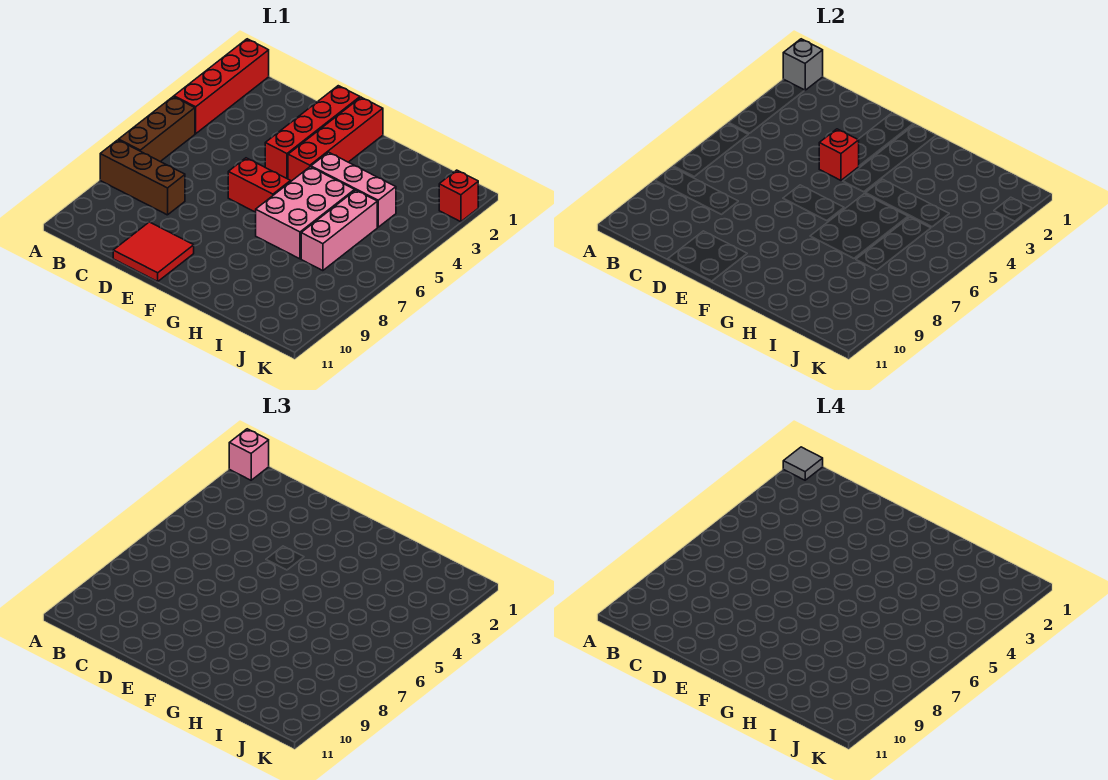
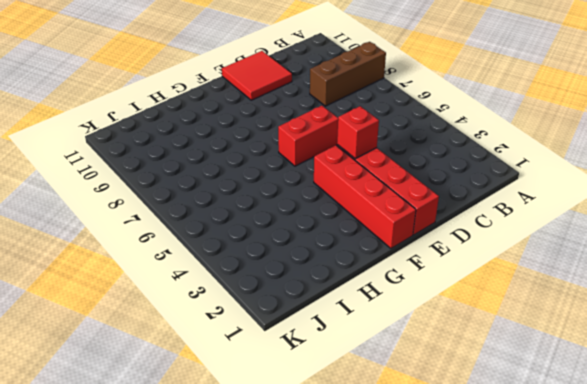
none -> red 1x4 brick [174,39,269,134]
none -> brown 1x3 brick [119,97,195,162]
none -> pink 1x3 brick [311,152,396,227]

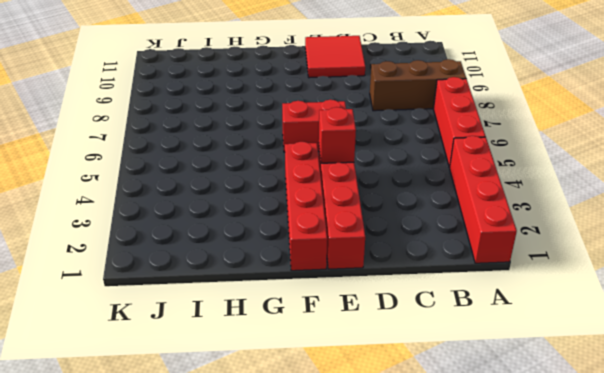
red 1x3 brick [434,77,485,167] -> brown 1x3 brick [119,97,195,162]
none -> pink 1x3 brick [311,152,396,227]
none -> pink 2x3 brick [256,167,355,259]
none -> pink 1x3 brick [301,190,377,271]

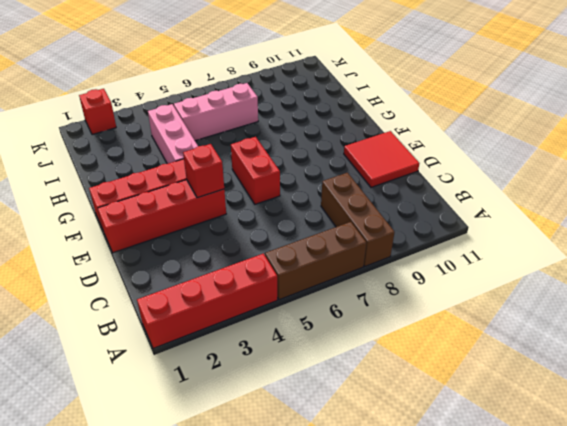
none -> pink 2x3 brick [256,167,355,259]
none -> grey 1x1 brick [783,39,823,90]
none -> pink 1x1 brick [229,429,269,480]

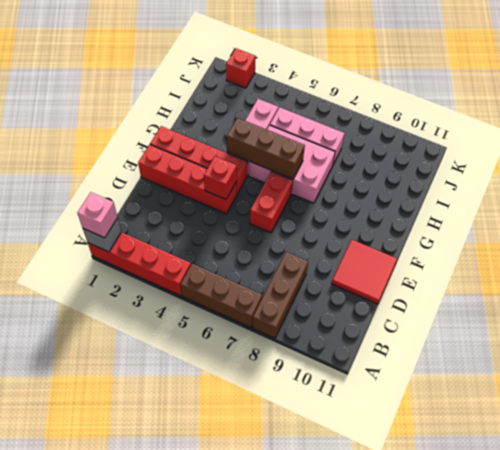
brown 1x3 brick [227,118,305,179] -> none
none -> grey 1x1 tile [783,447,823,480]

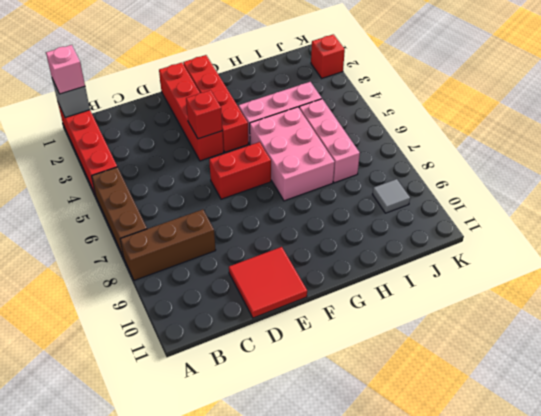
grey 1x1 tile [373,179,410,213] -> grey 1x1 tile moved to [783,447,823,480]

